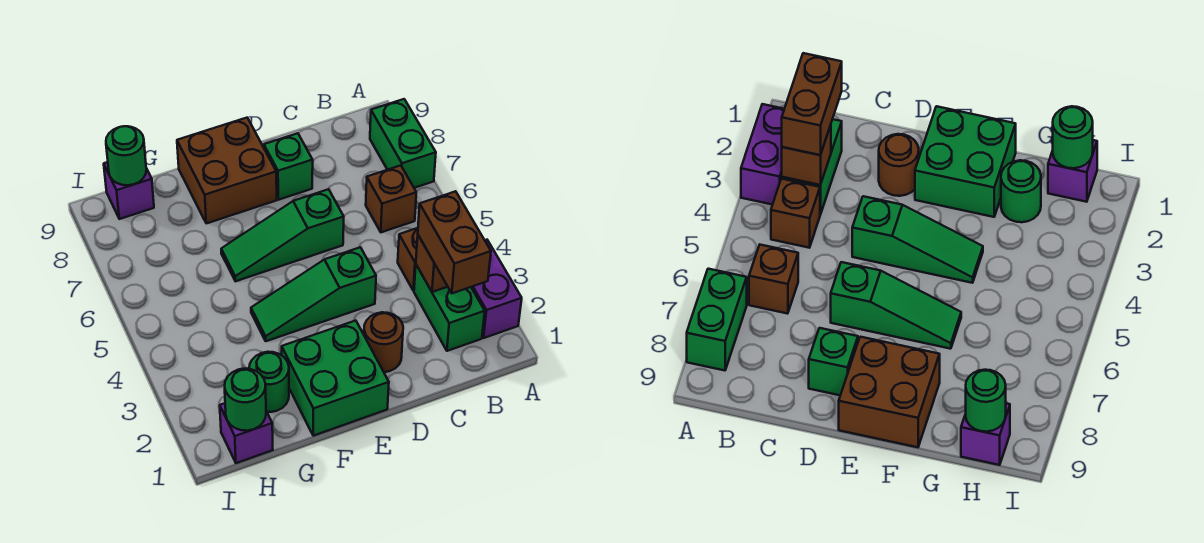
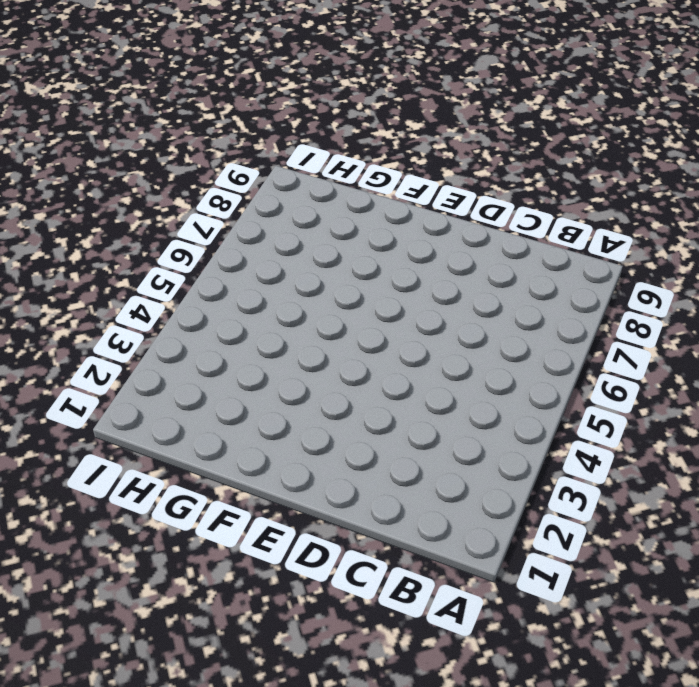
none -> purple 1x2 brick [471,240,522,338]
none -> green 1x2 brick [370,99,436,188]
none -> green 1x2 brick [414,265,485,351]

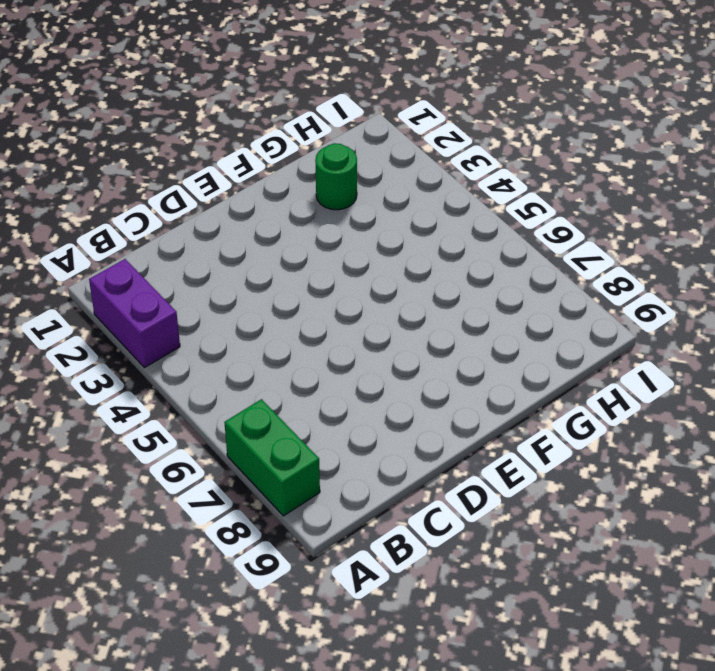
none -> green 1x2 brick [414,265,485,351]
none -> brown 1x1 brick [398,228,418,291]
none -> brown 1x1 brick [366,165,416,232]

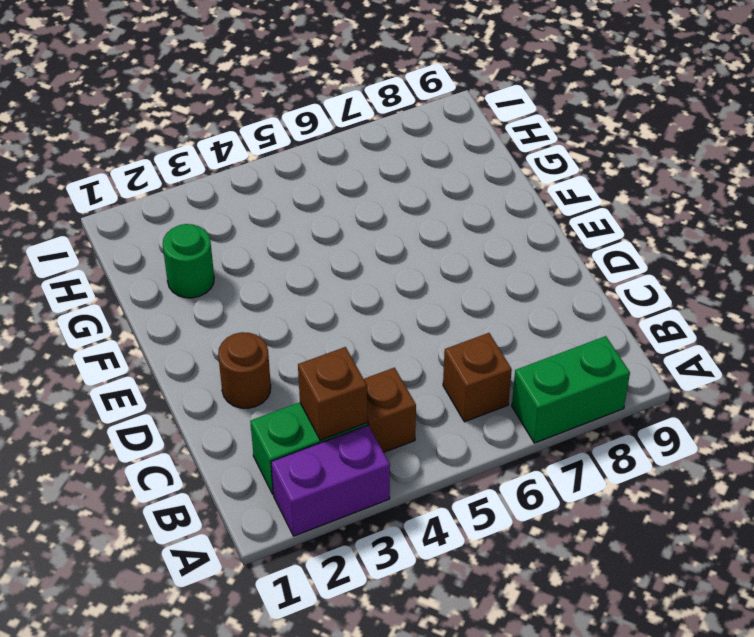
none -> green 1x3 slope [251,247,376,341]
none -> green 1x3 slope [221,189,344,281]
none -> green 1x1 brick [264,133,313,200]

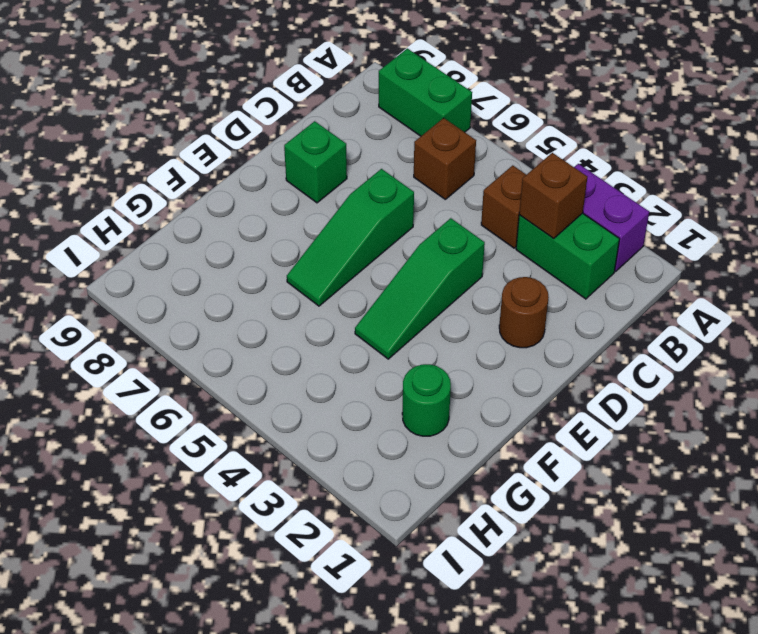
none -> green 2x2 brick [282,321,389,436]
none -> brown 2x2 brick [177,118,277,223]
none -> purple 1x1 brick [220,403,273,463]

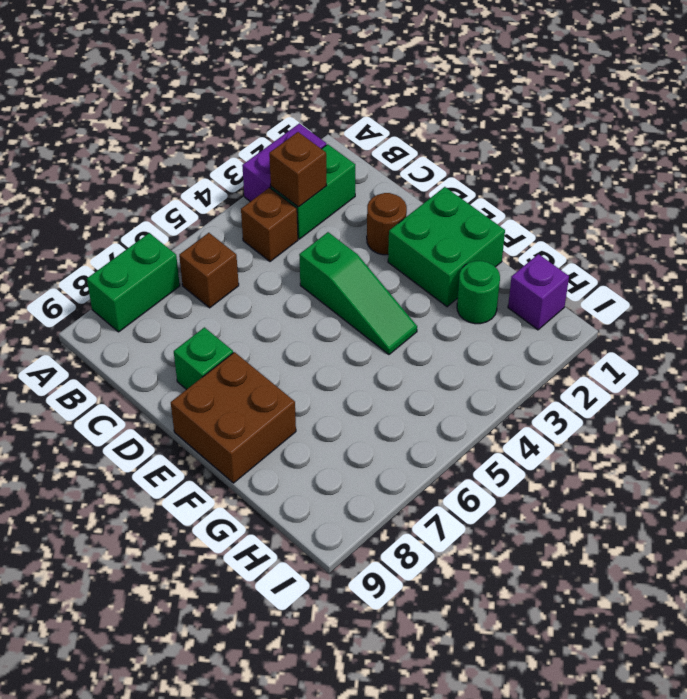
none -> green 1x3 slope [221,189,344,281]
none -> purple 1x1 brick [104,162,154,219]
none -> green 1x1 round brick [225,369,266,431]

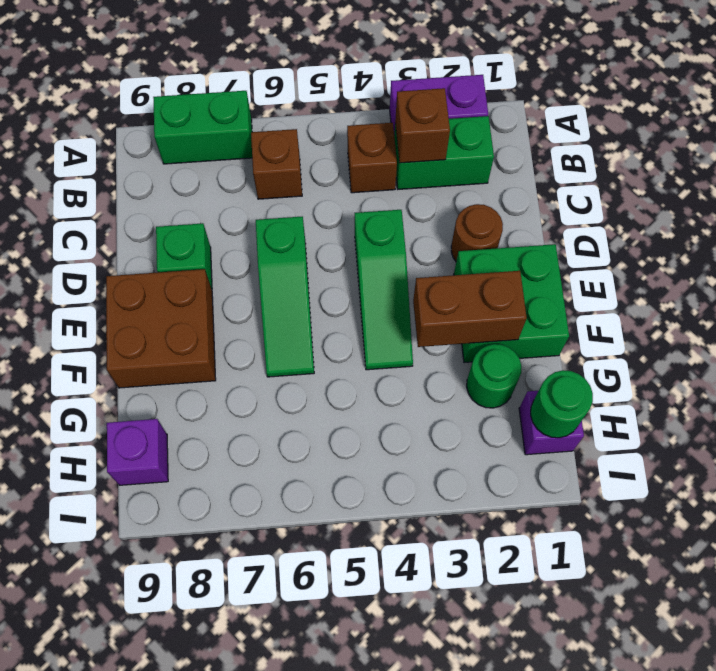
brown 1x2 brick [413,271,527,347] -> brown 1x2 brick moved to [418,191,491,293]
none -> green 1x1 round brick [106,126,146,185]

